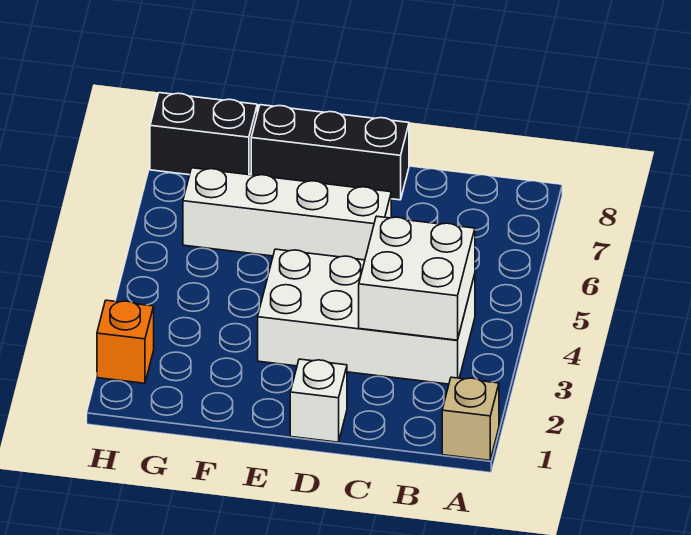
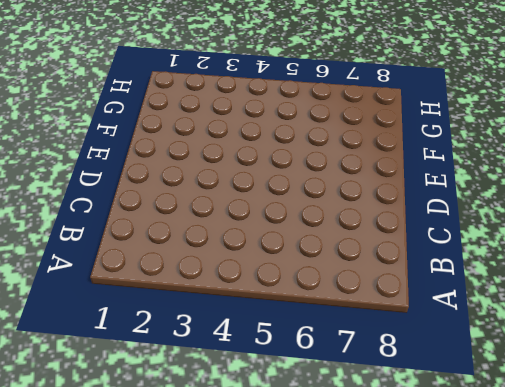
none -> tan 1x1 brick [442,377,499,460]
none -> white 2x4 brick [258,249,475,384]

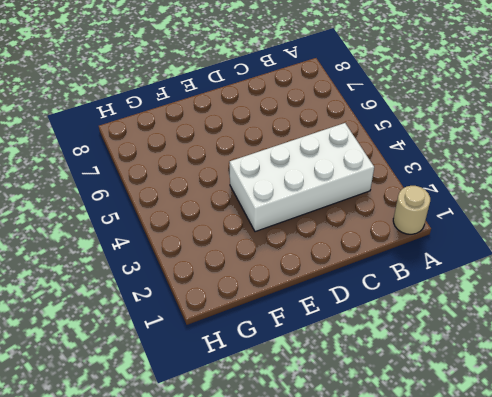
tan 1x1 round brick [393,186,430,234] -> tan 1x1 brick [442,377,499,460]
none -> white 1x1 brick [290,359,347,442]
none -> white 1x4 brick [183,168,391,260]

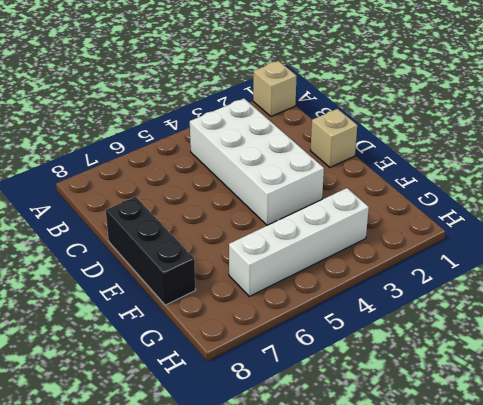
tan 1x1 brick [310,109,357,167] -> white 1x1 brick [290,359,347,442]
white 1x4 brick [229,188,369,296] -> white 1x4 brick turned to [183,168,391,260]
none -> black 1x2 brick [150,93,257,175]
none -> orange 1x1 brick [97,300,154,383]

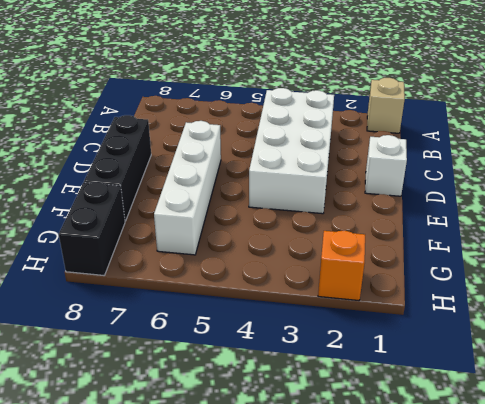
none -> white 2x2 brick [359,216,475,340]

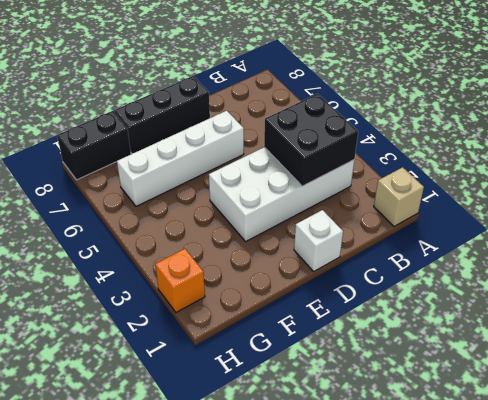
black 2x2 brick [264,94,358,186] -> white 2x2 brick [359,216,475,340]

